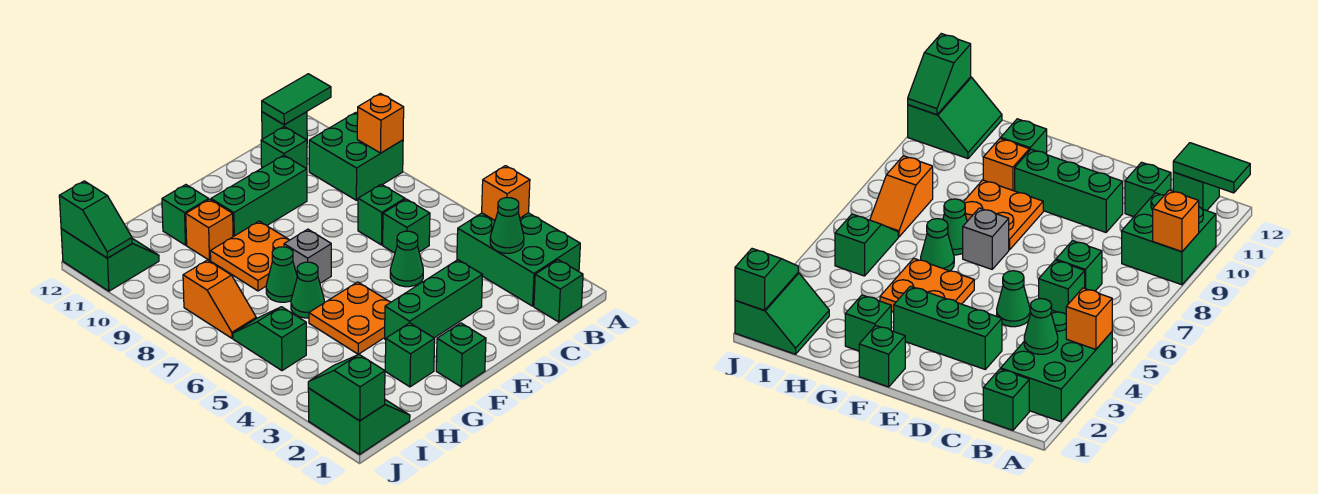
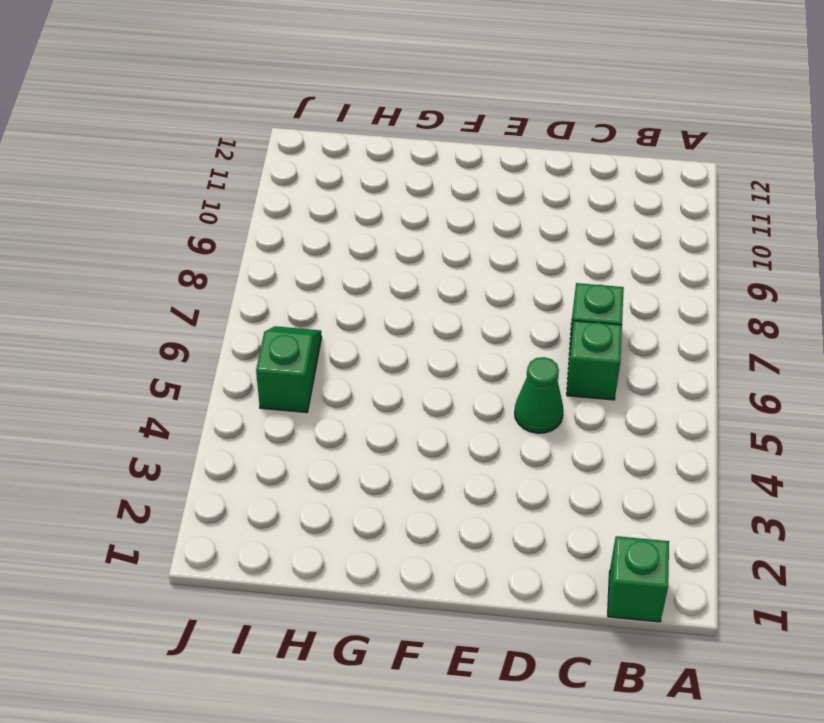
none -> green 2x3 brick [457,213,580,306]
none -> green 2x2 brick [309,113,403,200]
none -> green 1x1 brick [262,112,307,140]

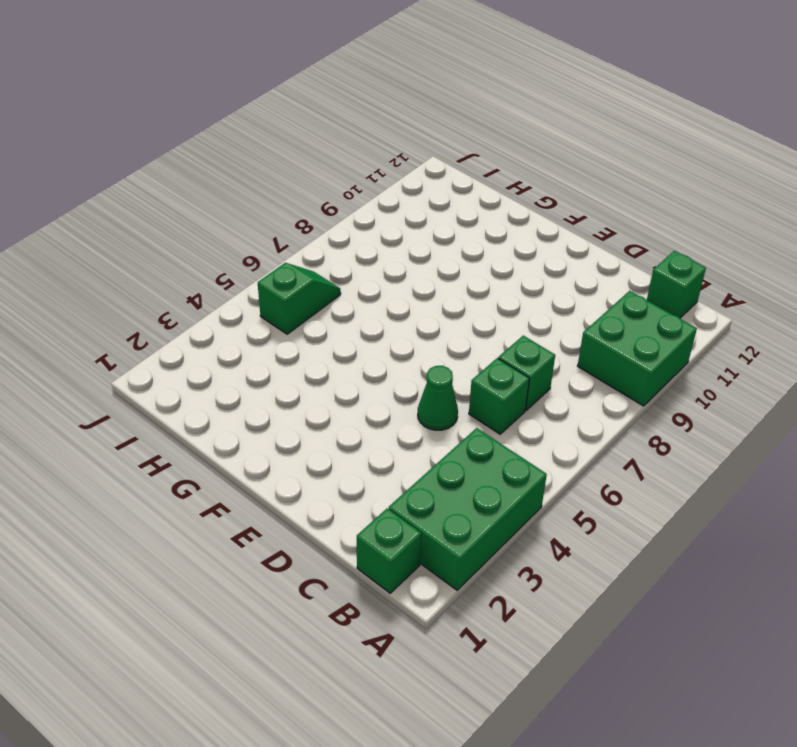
none -> green 1x1 brick [261,127,307,169]
none -> green 1x3 brick [385,260,482,340]
none -> green 1x3 brick [211,155,307,237]

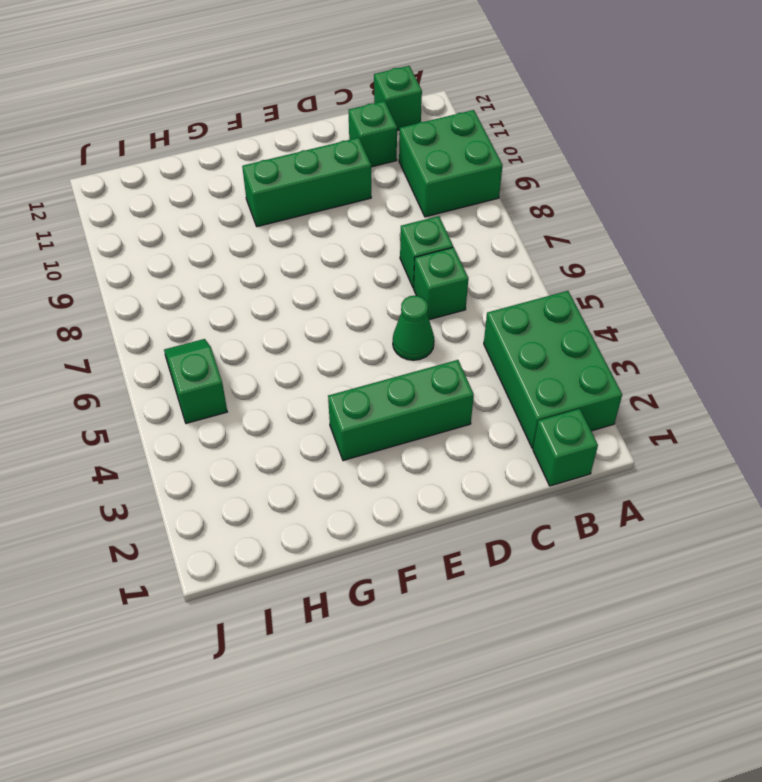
none -> green 1x1 brick [436,323,486,387]
none -> orange 2x2 plate [309,282,391,354]
none -> grey 1x1 brick [284,229,331,283]

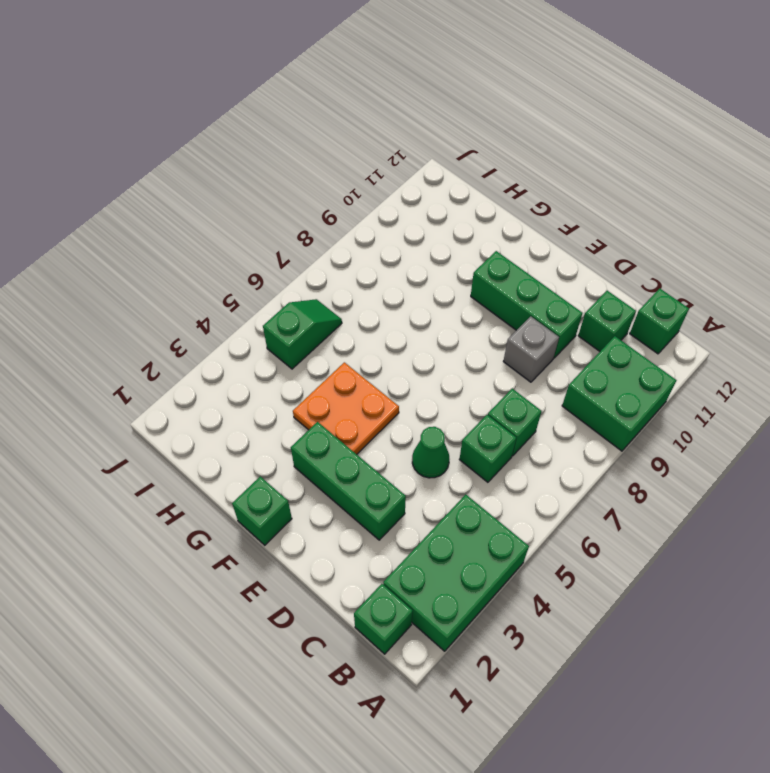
grey 1x1 brick [503,316,559,382] -> grey 1x1 brick moved to [284,229,331,283]
none -> orange 2x2 plate [210,221,289,291]
none -> green 1x1 brick [385,323,435,387]
none -> green 1x1 cone [291,262,324,318]

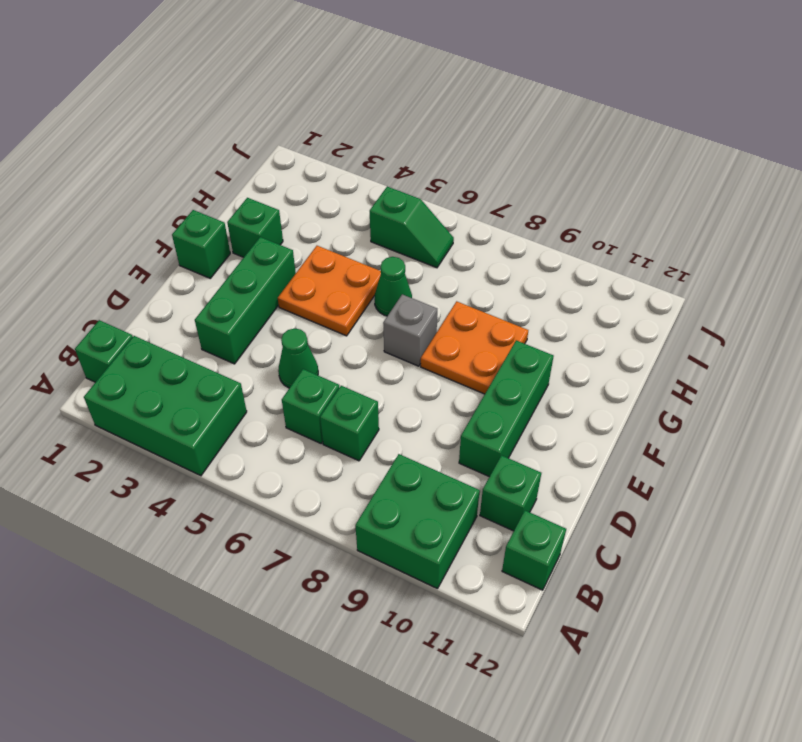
none -> green 1x1 cone [266,247,297,302]
none -> orange 1x1 brick [186,199,233,260]
none -> green 1x1 brick [162,185,209,245]

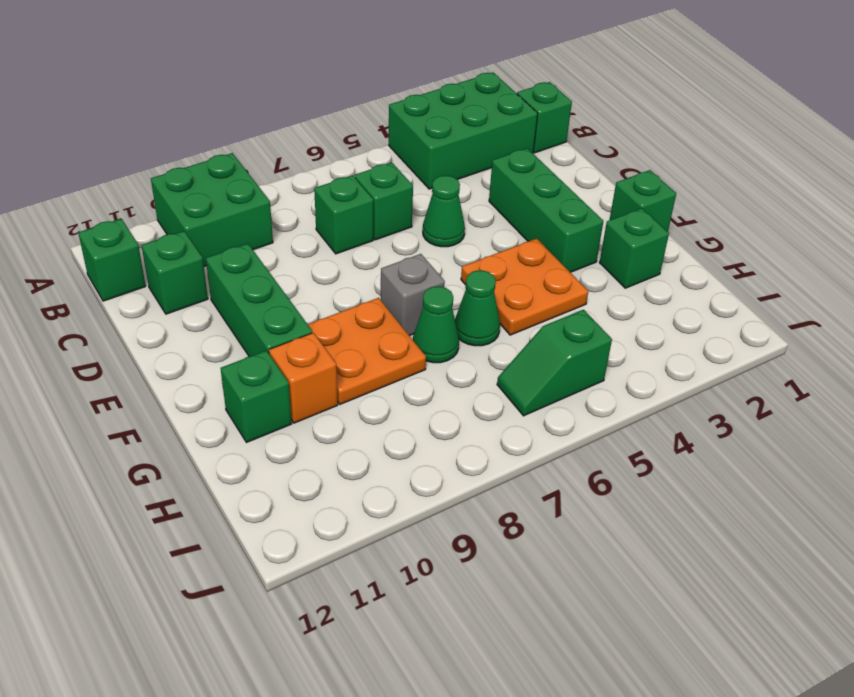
none -> green 2x2 slope [308,388,410,454]
none -> orange 1x2 slope [183,260,256,338]
none -> green 2x2 slope [61,229,159,291]

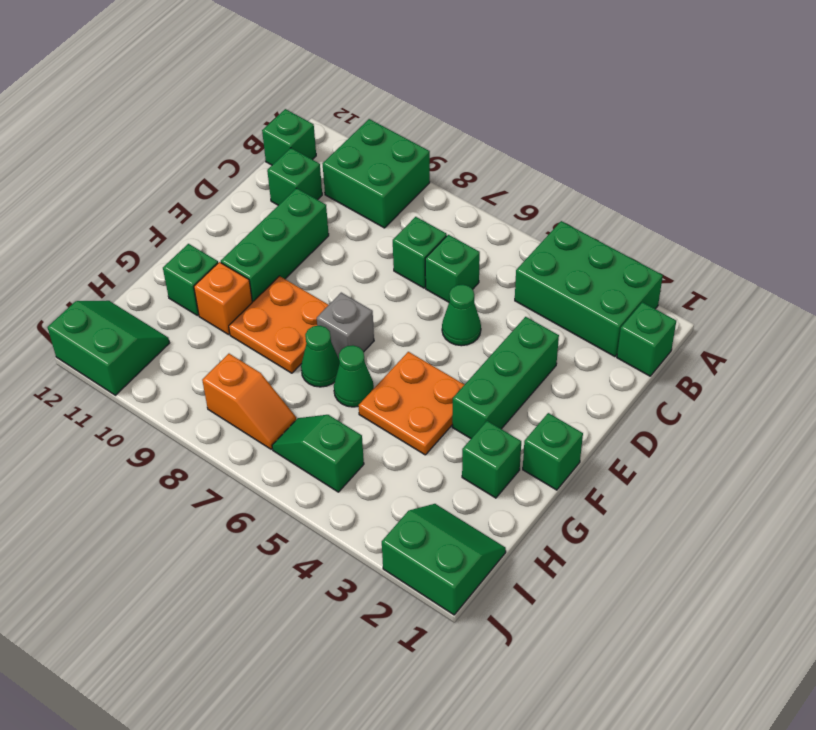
none -> orange 1x1 brick [482,166,530,220]
none -> orange 1x1 brick [357,93,404,153]
none -> green 1x2 tile [262,74,331,125]

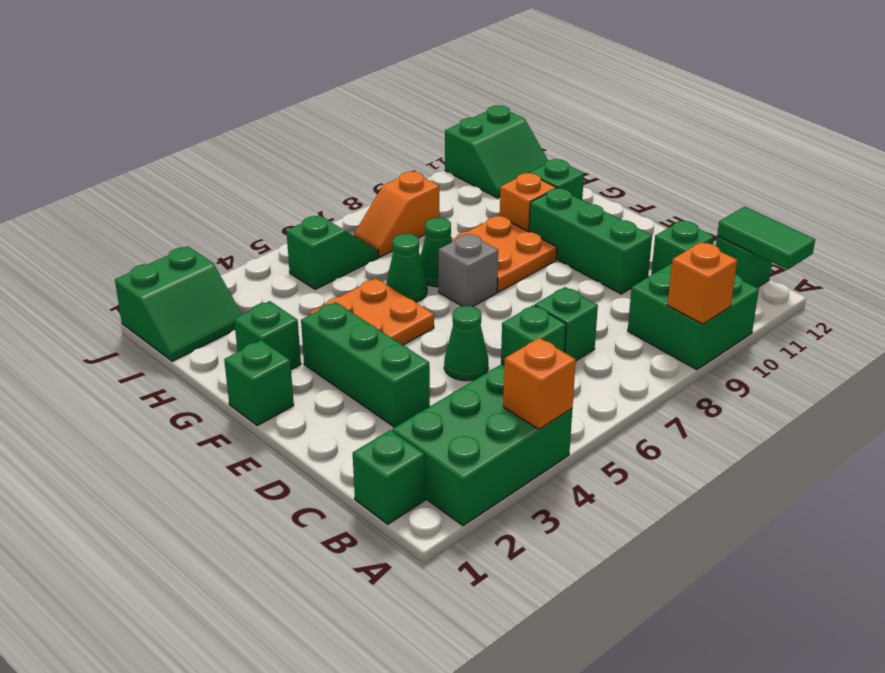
none -> green 1x1 cone [490,198,524,253]
none -> green 1x2 slope [308,354,385,421]
none -> green 1x2 slope [59,181,132,258]

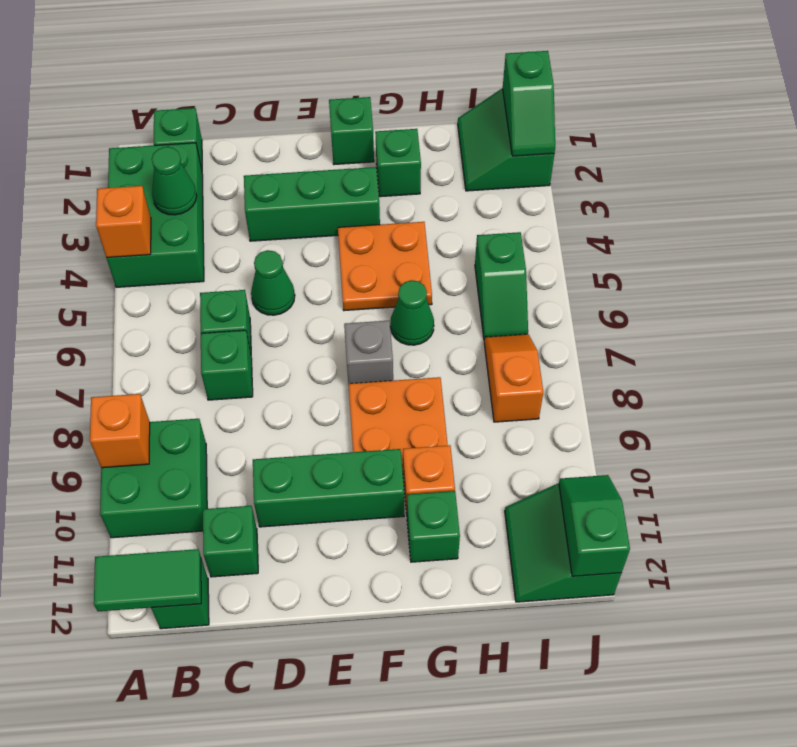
none -> green 1x1 cone [266,247,297,302]

